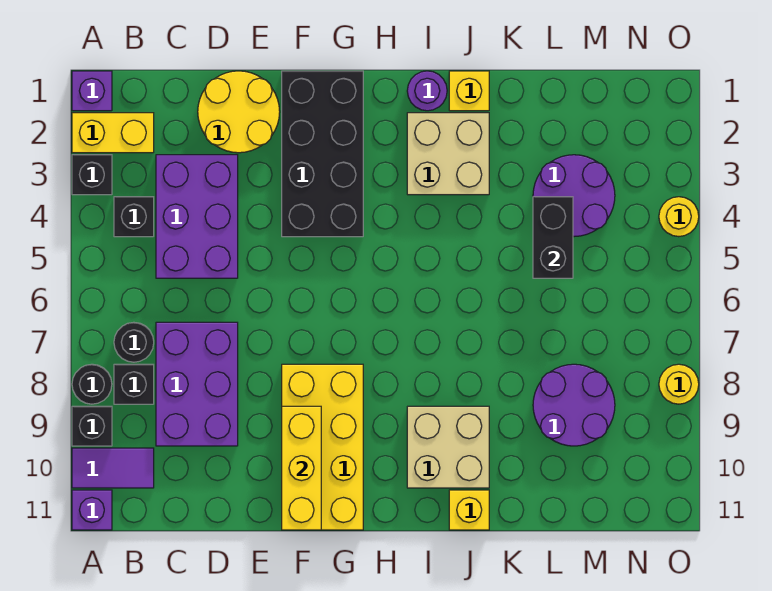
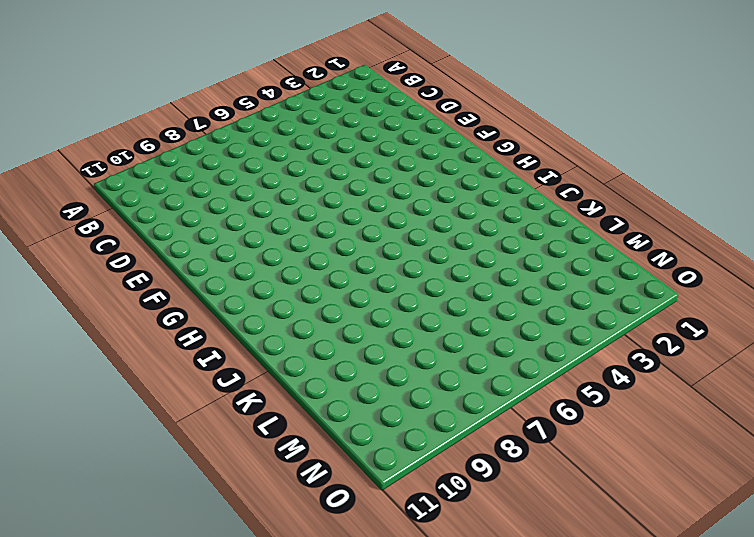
none -> purple 1x1 brick [72,71,112,111]
none -> yellow 1x2 brick [72,113,154,153]
none -> black 1x1 brick [72,155,112,195]

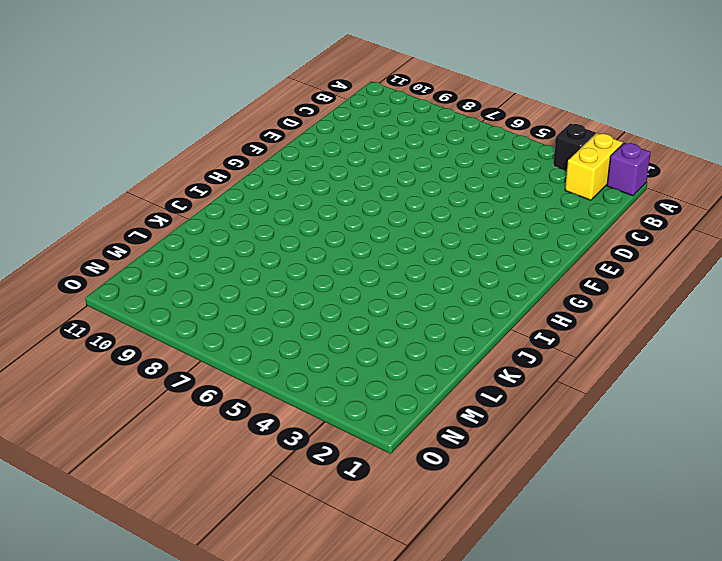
none -> black 1x1 round brick [72,364,112,404]
none -> black 1x1 brick [72,406,112,446]
none -> purple 1x2 tile [72,448,154,488]

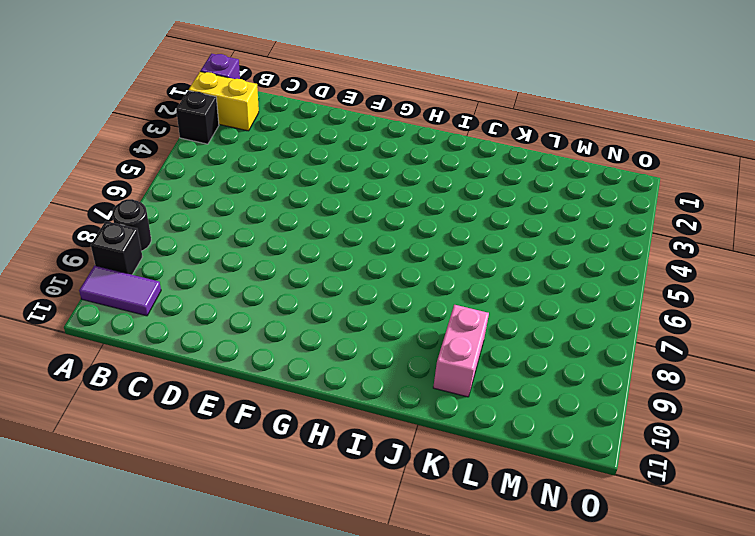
pink 1x2 brick [433,305,489,397] -> none
none -> purple 1x1 brick [72,490,112,530]
none -> black 1x1 brick [114,197,154,237]
none -> black 1x1 round brick [114,322,154,362]

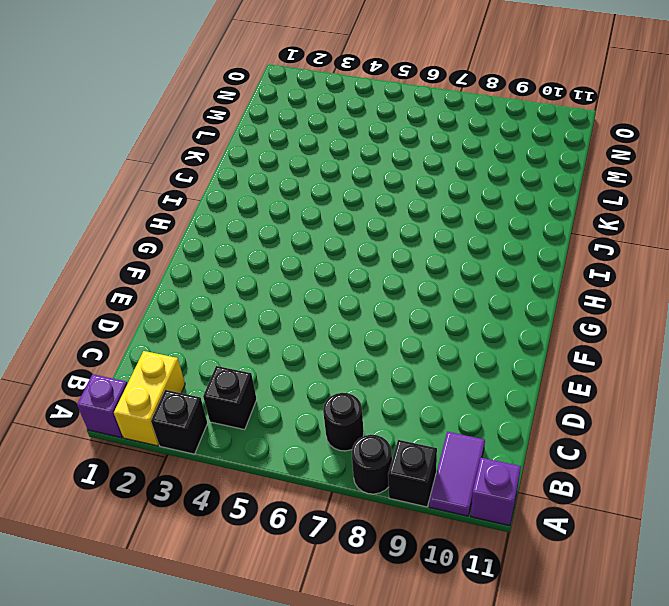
none -> black 1x1 brick [114,364,154,404]
none -> purple 2x3 brick [156,155,238,278]
none -> purple 2x3 brick [156,322,238,446]

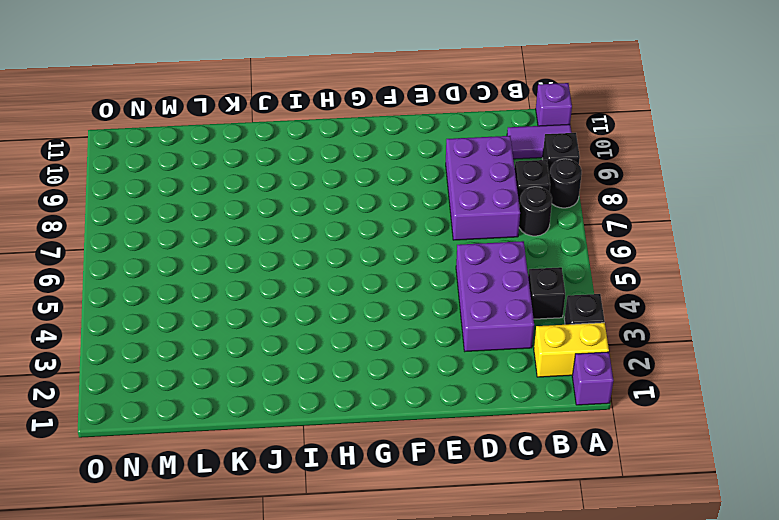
none -> yellow 2x2 round brick [198,71,280,153]
none -> black 2x4 brick [282,71,363,237]
none -> yellow 2x4 brick [282,364,363,530]

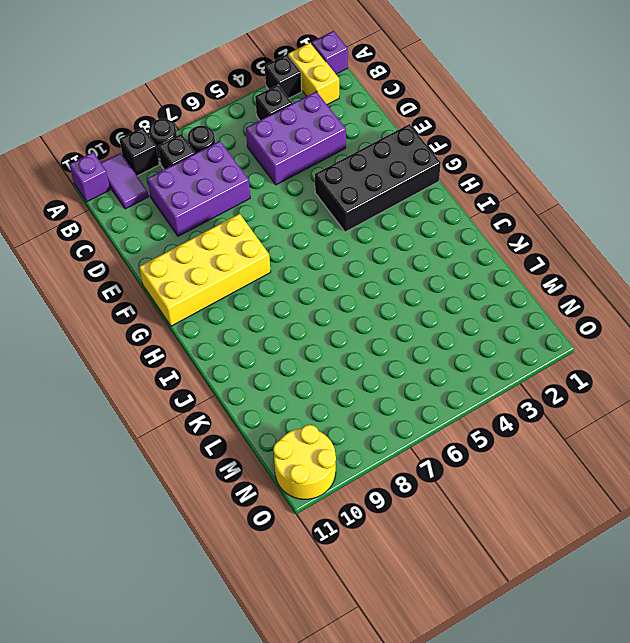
yellow 2x2 round brick [273,425,336,499] -> yellow 2x2 round brick moved to [198,71,280,153]
none -> purple 1x1 round brick [407,71,447,111]
none -> tan 2x2 brick [407,113,489,195]
none -> tan 2x2 brick [407,406,489,488]

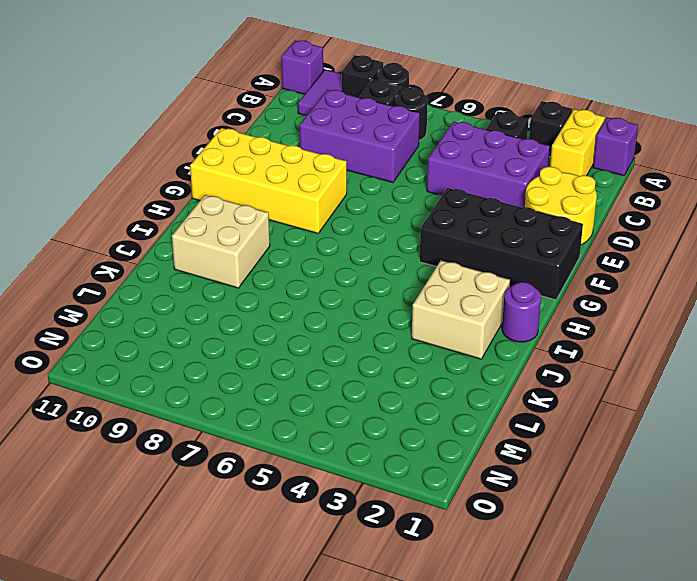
none -> yellow 1x1 brick [449,71,489,111]
none -> yellow 1x1 brick [449,490,489,530]
none -> purple 2x2 round brick [533,155,615,237]

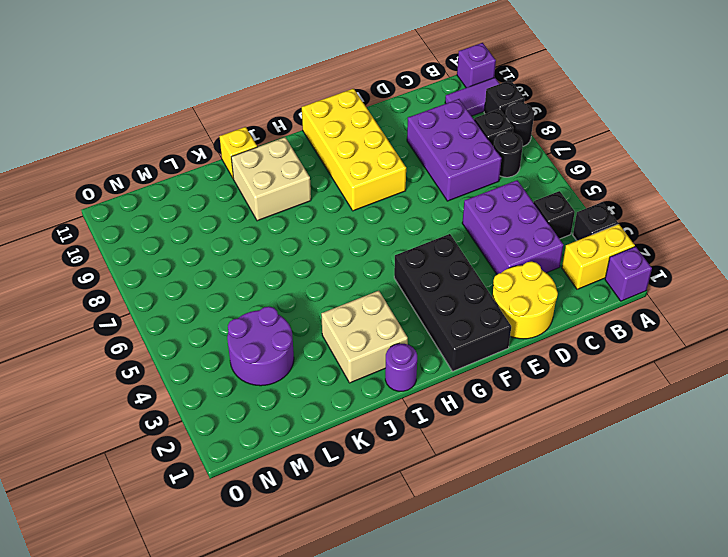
none -> yellow 1x1 brick [449,71,489,111]
none -> purple 2x2 round brick [533,364,615,446]
none -> yellow 1x1 round brick [659,197,699,237]

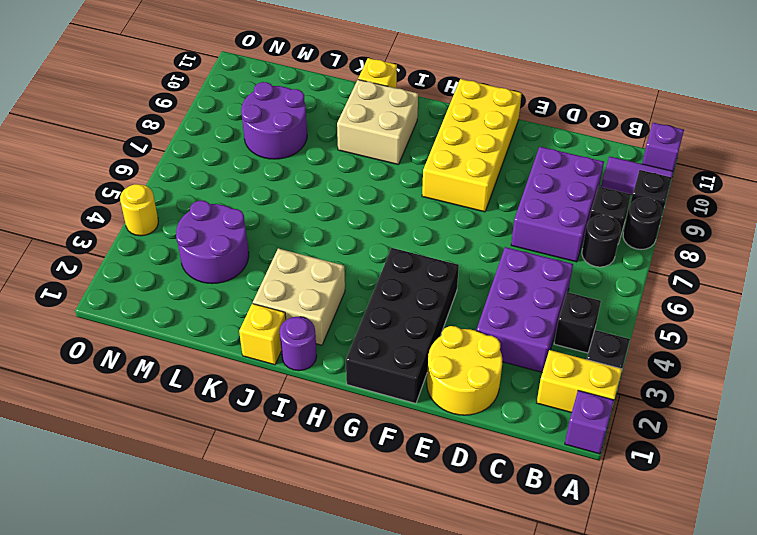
none -> yellow 1x1 round brick [659,364,699,404]
none -> yellow 1x3 brick [282,406,321,530]
none -> black 1x2 brick [533,197,573,278]

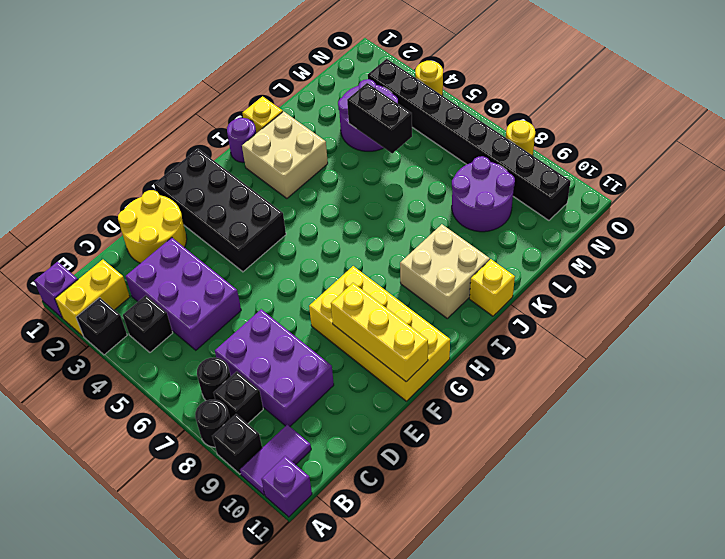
black 1x8 brick [368,59,571,220] -> none

